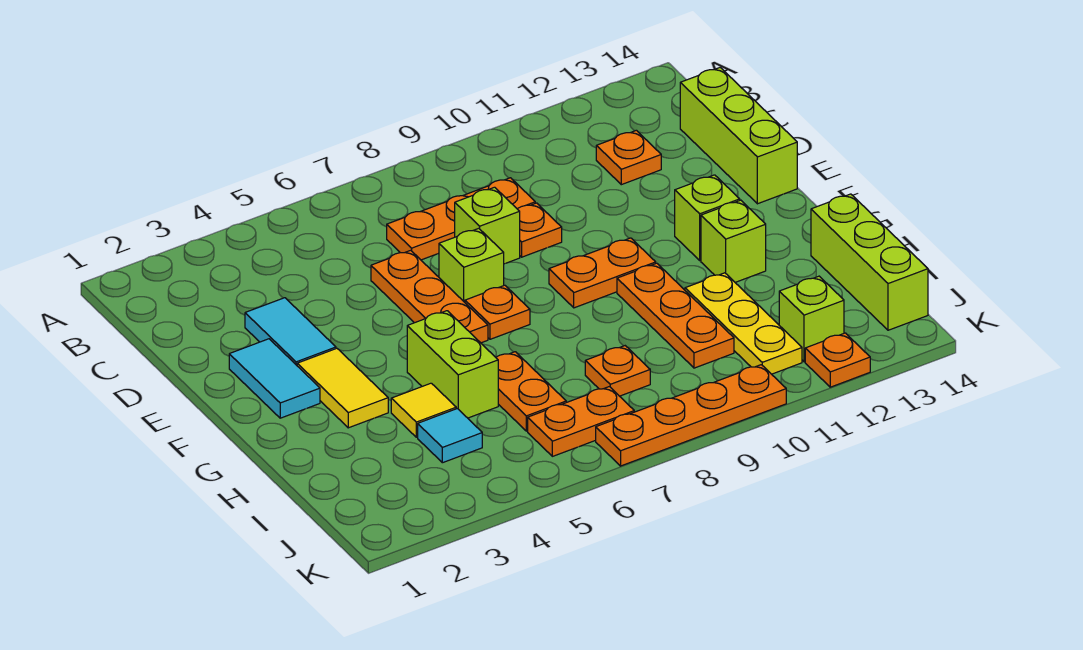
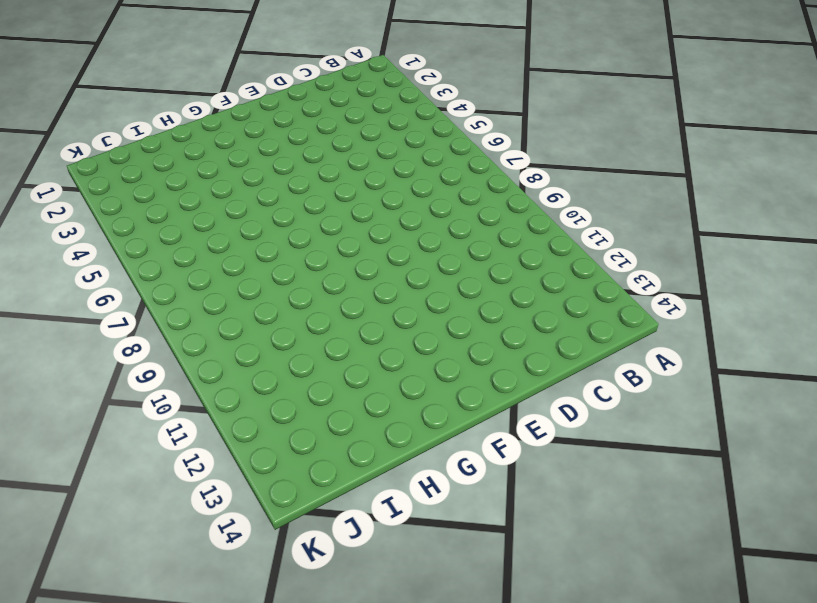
none -> orange 1x3 plate [387,178,535,260]
none -> orange 1x1 plate [596,130,661,185]
none -> lime 1x3 brick [680,68,797,204]

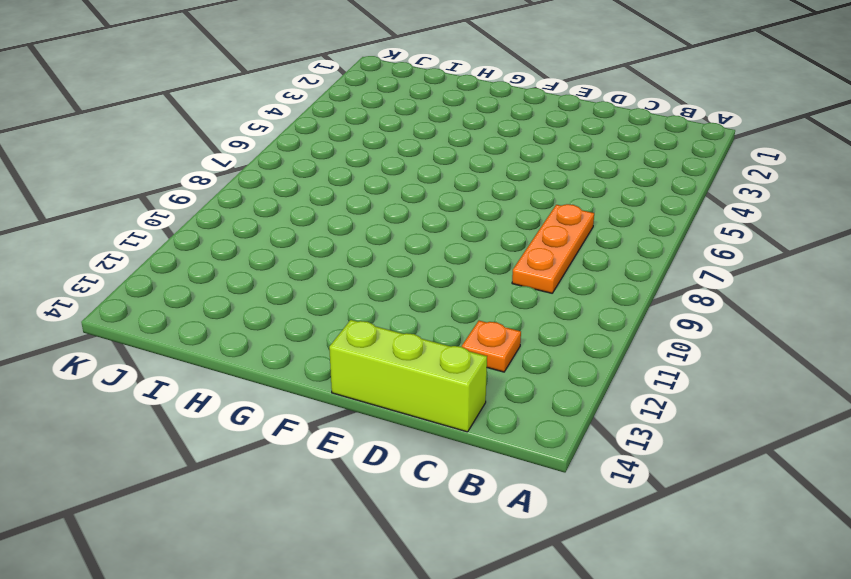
none -> cyan 1x2 tile [245,298,336,365]
none -> orange 1x3 plate [371,250,488,343]
none -> lime 1x1 brick [455,187,520,264]

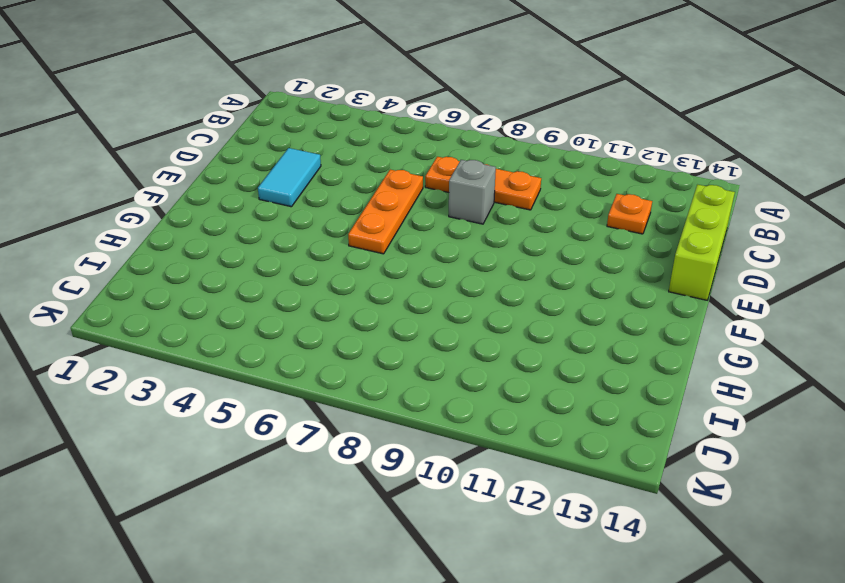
grey 1x1 brick [449,160,496,224] -> lime 1x1 brick [455,187,520,264]
none -> orange 1x1 plate [518,203,562,257]
none -> cyan 1x2 tile [229,339,320,418]
none -> lime 1x1 brick [439,228,504,302]

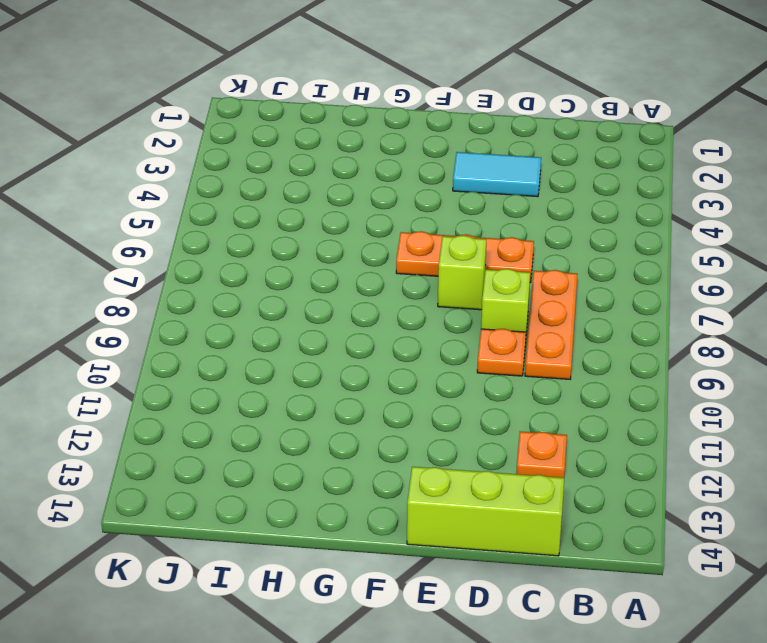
none -> cyan 1x2 tile [229,339,320,418]
none -> yellow 1x2 tile [297,348,388,428]
none -> orange 1x1 plate [465,285,530,339]

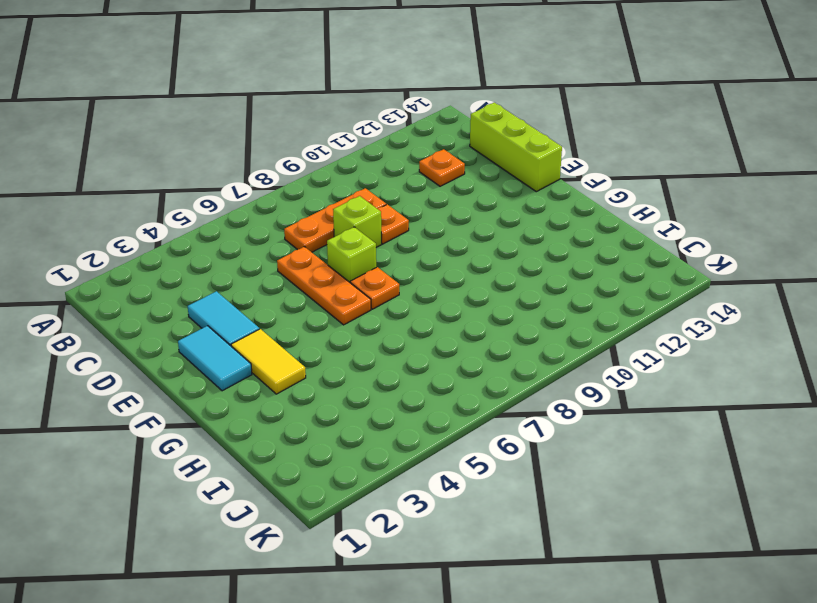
none -> orange 1x2 plate [549,238,656,308]
none -> lime 1x1 brick [675,175,740,260]
none -> lime 1x2 brick [407,311,498,418]

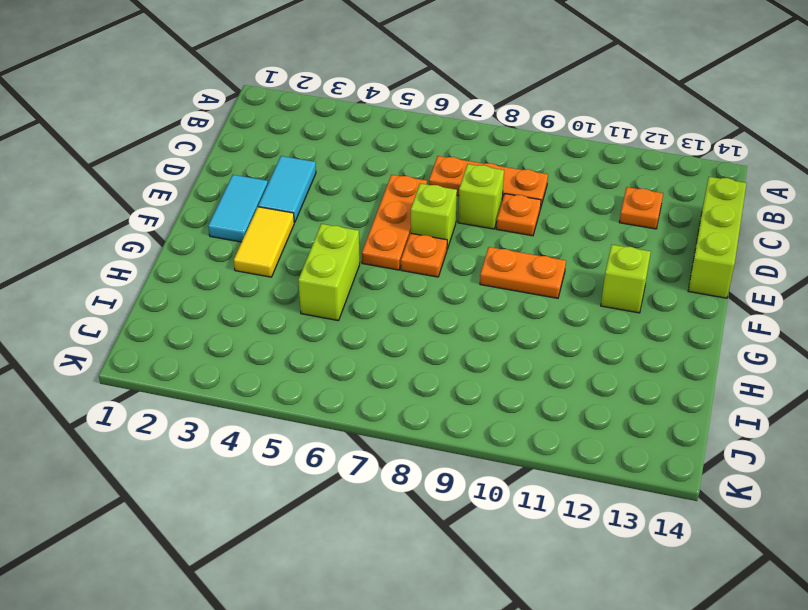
none -> orange 1x3 plate [617,263,734,368]
none -> lime 1x1 brick [701,200,766,282]
none -> yellow 1x1 tile [391,383,456,437]

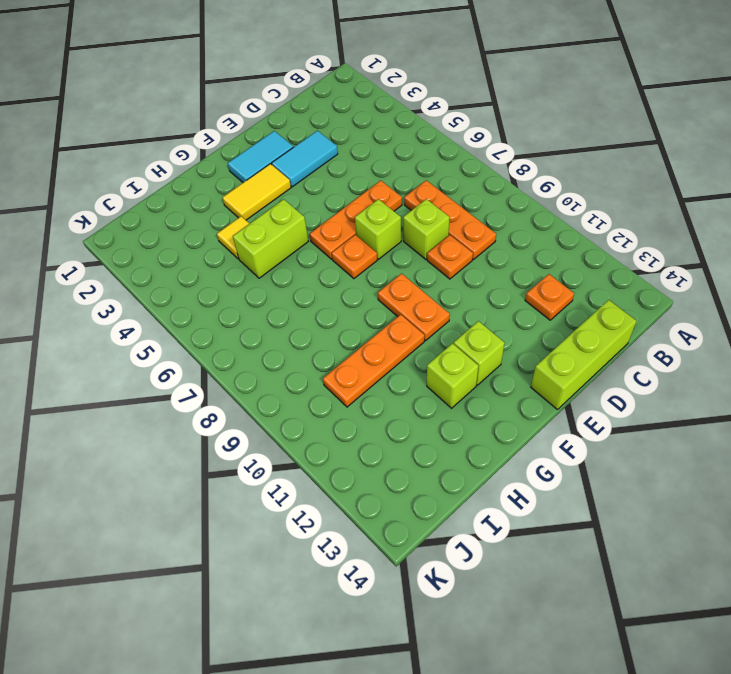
none -> orange 1x2 plate [496,352,566,431]
none -> yellow 1x3 plate [685,273,802,374]
none -> lime 1x3 brick [811,194,928,330]

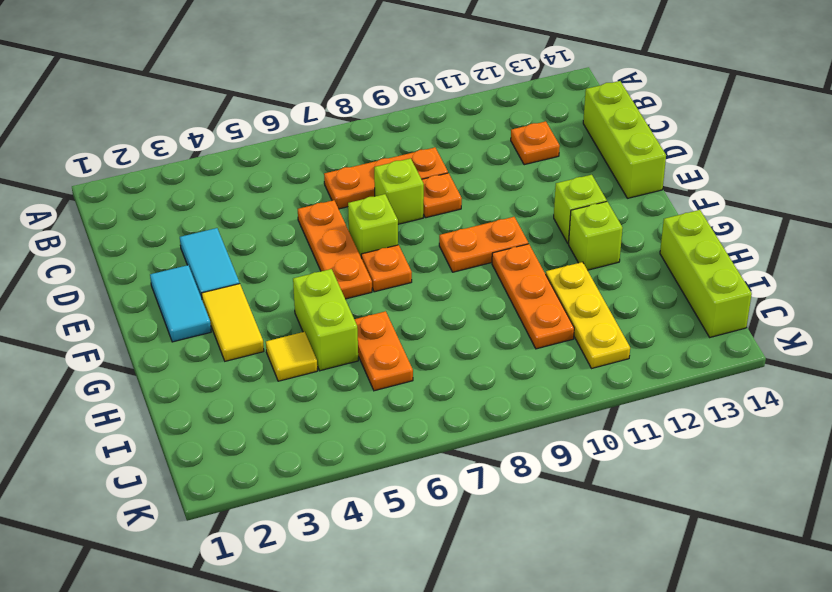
none -> cyan 1x1 tile [418,409,482,463]
none -> orange 1x1 plate [585,346,650,396]
none -> orange 1x2 plate [528,387,634,456]

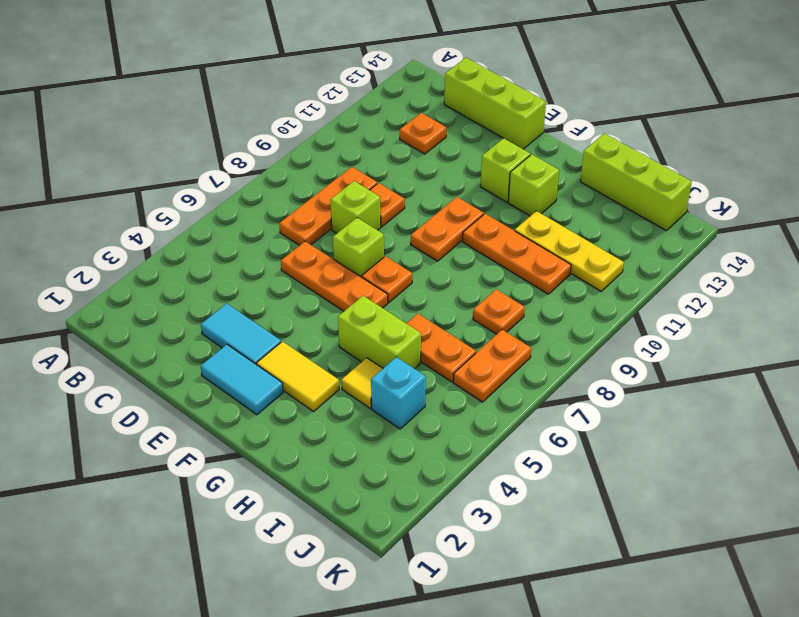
cyan 1x1 brick [371,357,426,429] -> cyan 1x1 tile [418,409,482,463]
none -> lime 1x1 brick [779,276,844,362]
none -> orange 1x4 plate [596,365,786,466]
none -> orange 1x1 plate [805,333,870,387]

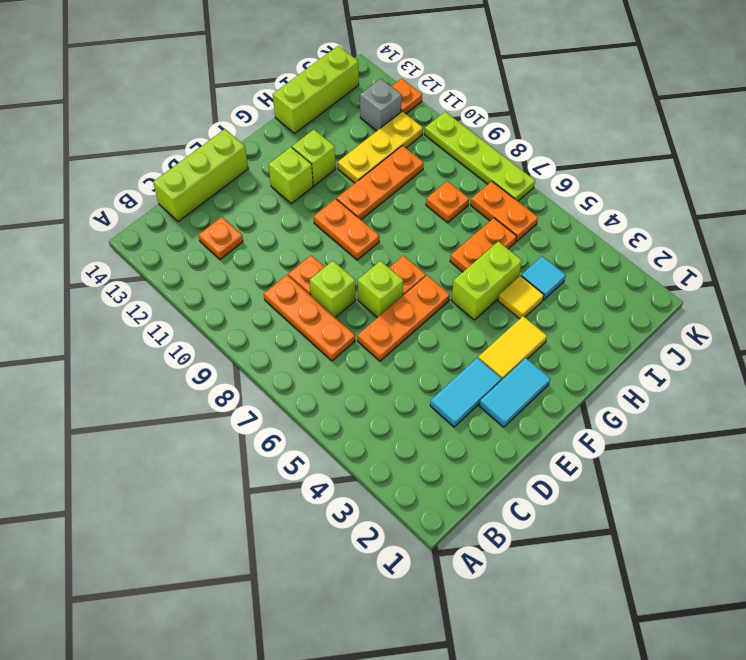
grey 1x1 brick [360,79,402,131] -> lime 1x1 brick [779,276,844,362]
lime 1x4 plate [425,112,535,201] -> orange 1x4 plate [596,365,786,466]

